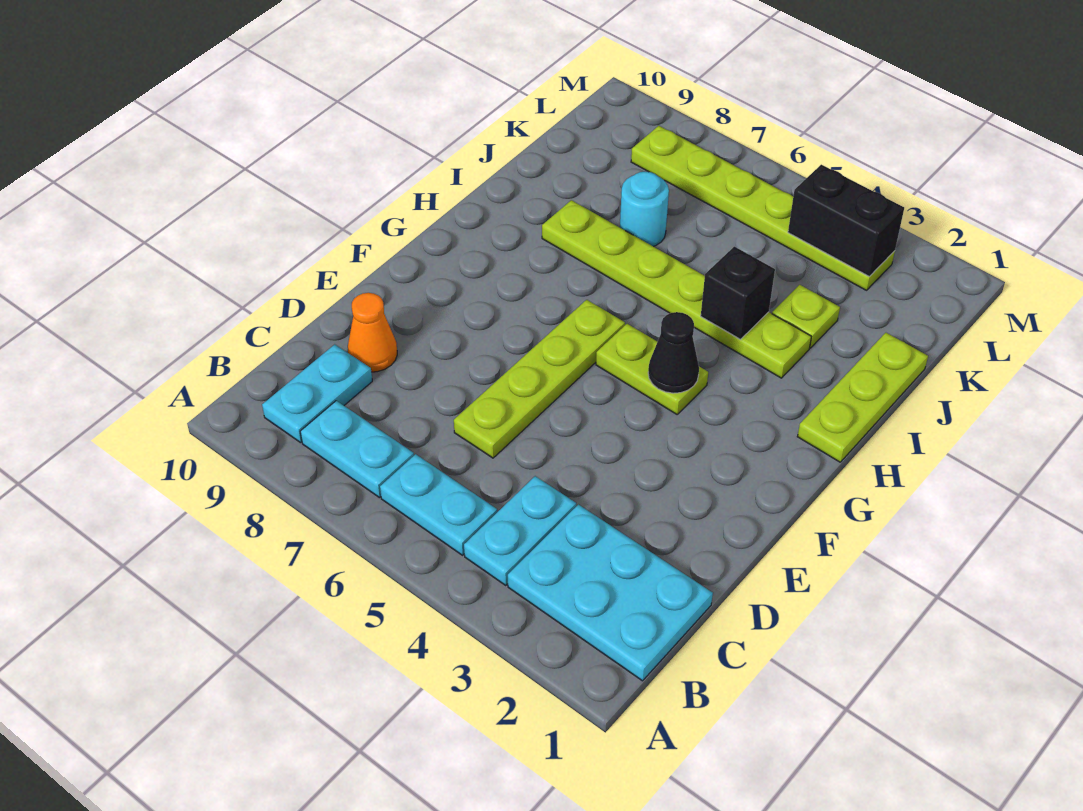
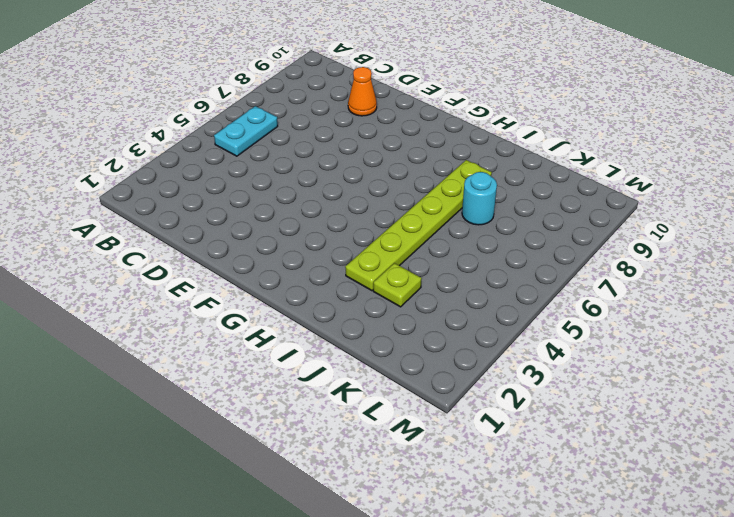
none -> cyan 2x3 plate [508,505,713,681]
none -> cyan 1x2 plate [464,476,576,585]
none -> cyan 1x2 plate [300,401,414,498]

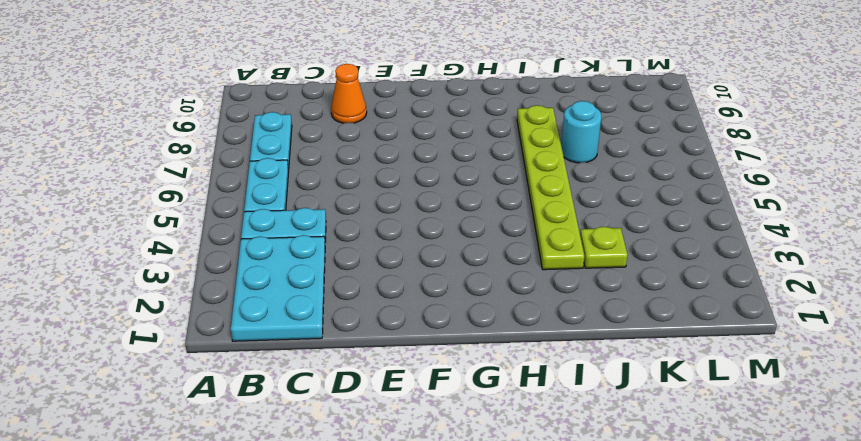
none -> cyan 1x2 plate [262,344,372,443]
none -> lime 1x4 plate [454,300,625,458]
none -> lime 1x2 plate [596,324,708,414]

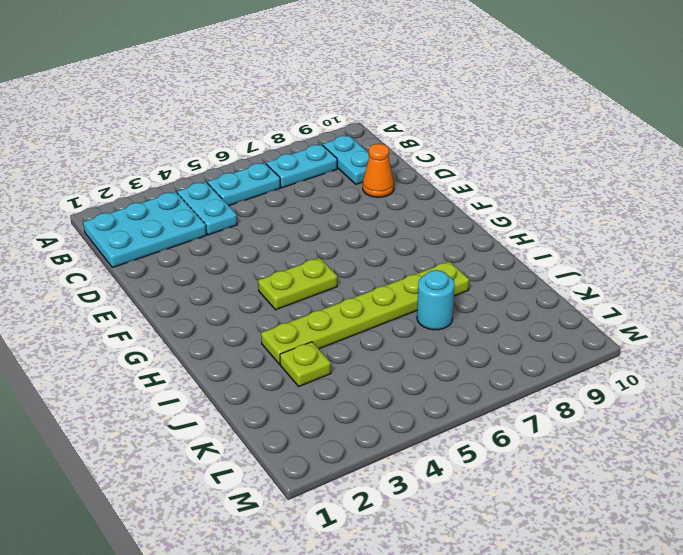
none -> lime 1x4 plate [454,300,625,458]
none -> lime 1x3 plate [797,333,928,462]
none -> lime 1x6 plate [631,126,895,290]

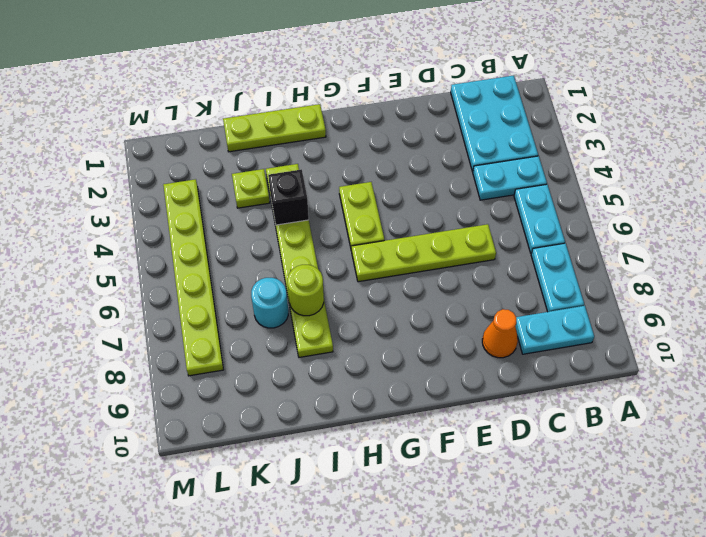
lime 1x1 round brick [287,265,324,316] -> none
none -> black 1x1 cone [648,312,699,393]
none -> black 1x2 brick [788,165,904,277]

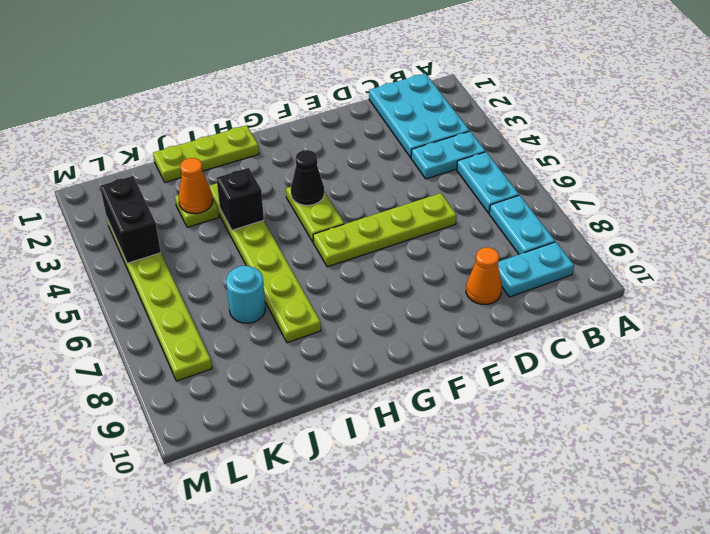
orange 1x1 cone [178,158,213,214] -> none

